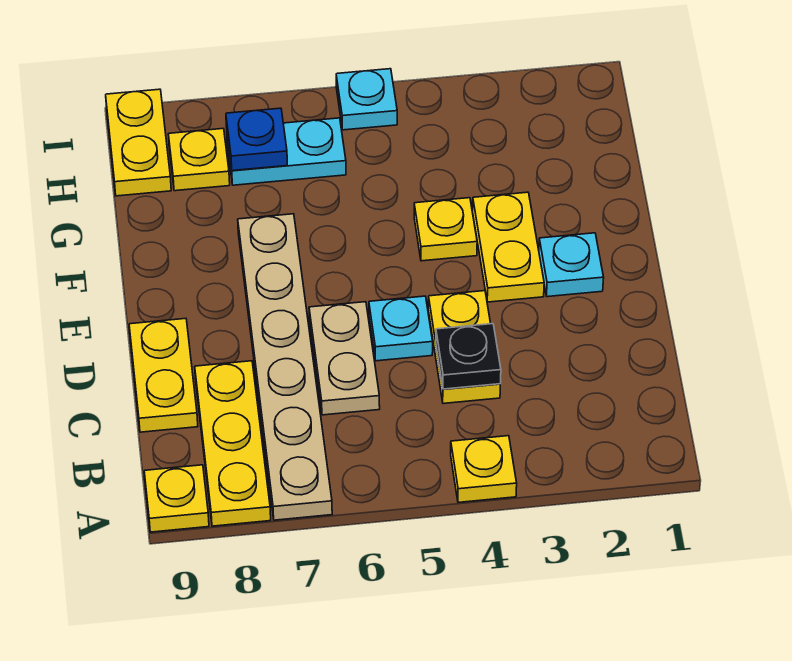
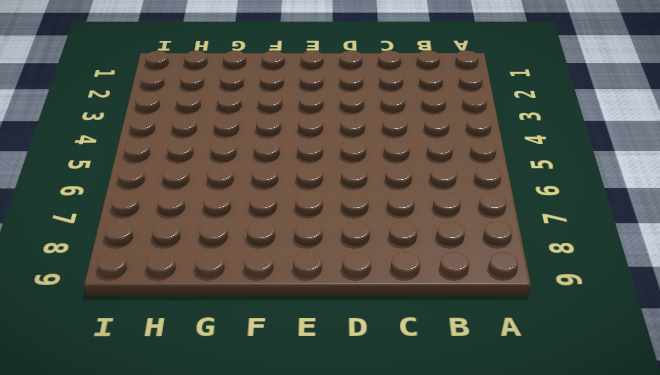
none -> yellow 1x1 plate [451,436,517,502]
none -> tan 1x6 plate [238,214,332,520]
none -> yellow 1x3 plate [195,361,271,526]

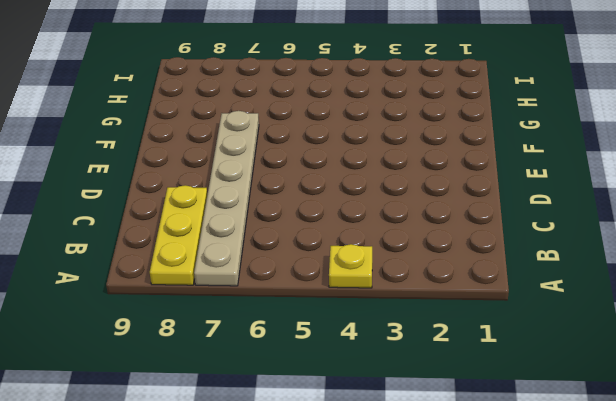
none -> yellow 1x1 plate [144,465,209,532]
none -> yellow 1x2 plate [428,291,500,404]
none -> tan 1x2 plate [309,302,380,415]

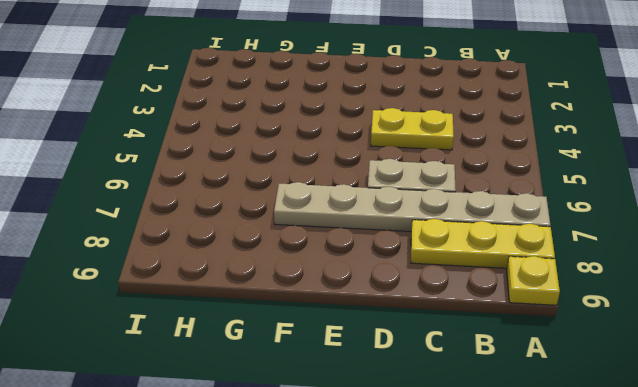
none -> yellow 1x1 plate [451,436,517,502]
none -> yellow 1x2 plate [129,319,198,432]
none -> cyan 1x1 plate [369,296,433,361]

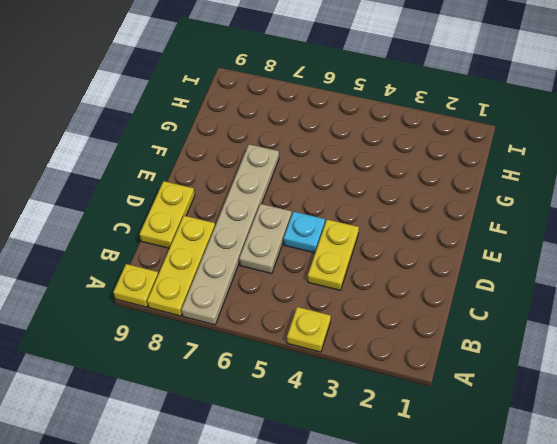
none -> cyan 1x1 plate [539,233,604,297]
none -> yellow 1x2 plate [473,192,544,302]
none -> yellow 1x1 plate [414,198,477,261]

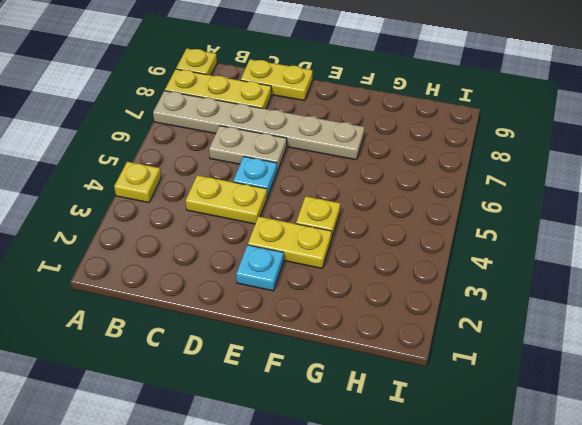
none -> cyan 1x2 plate [227,118,346,185]
none -> yellow 1x1 plate [168,129,230,191]
none -> yellow 1x2 plate [106,89,171,196]

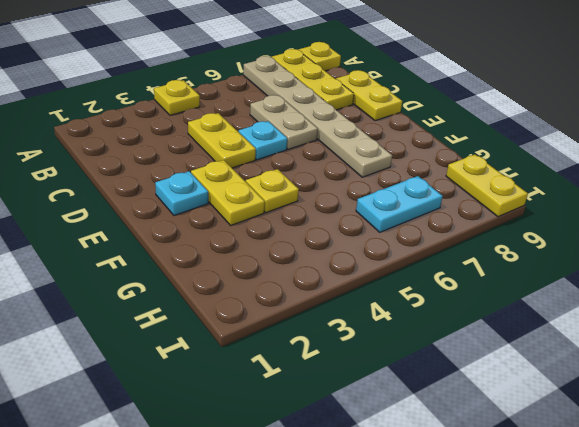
none -> yellow 1x1 plate [168,129,230,191]
none -> cyan 1x1 plate [336,69,397,130]
none -> black 1x1 plate [436,324,501,389]

